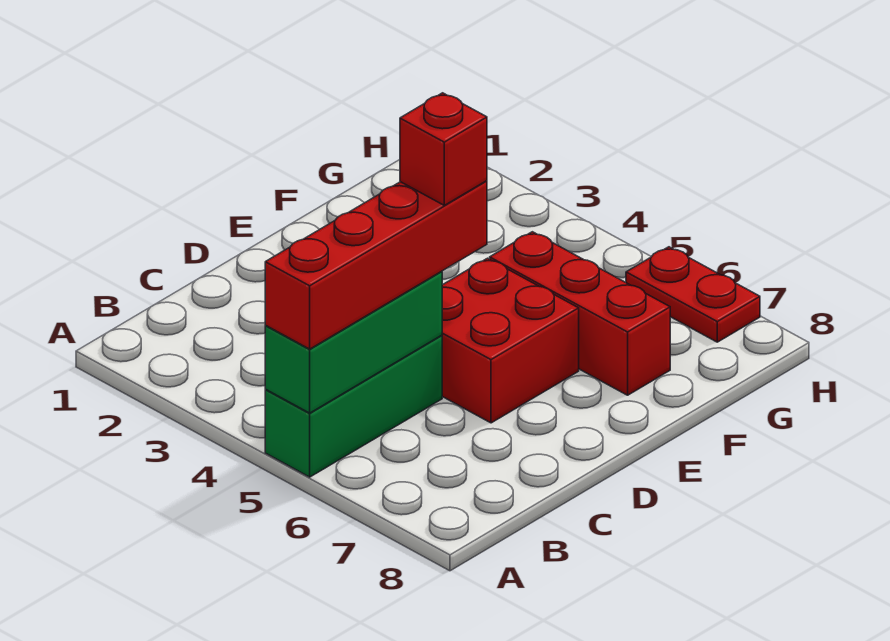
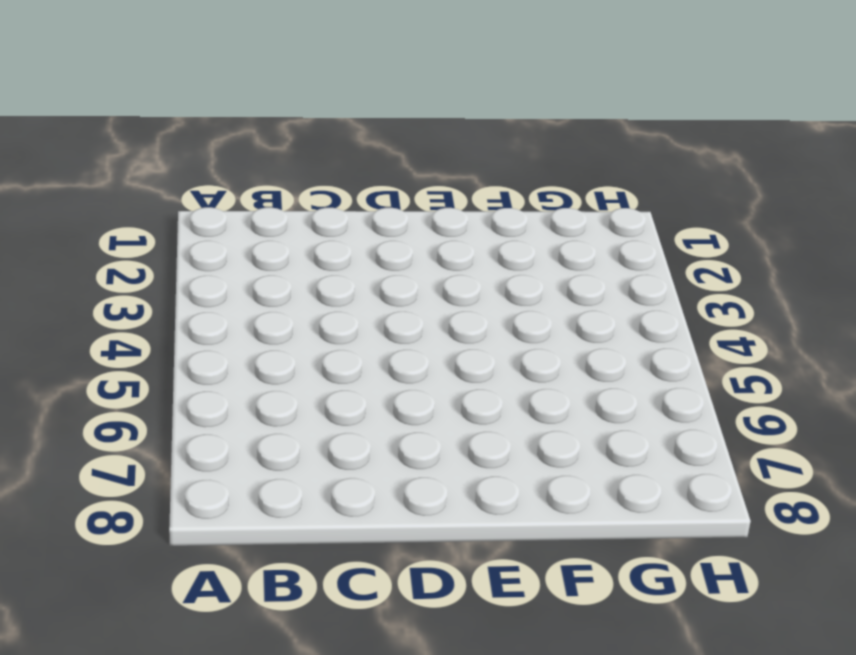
none -> green 1x3 brick [265,335,442,477]
none -> red 2x2 brick [442,258,579,423]

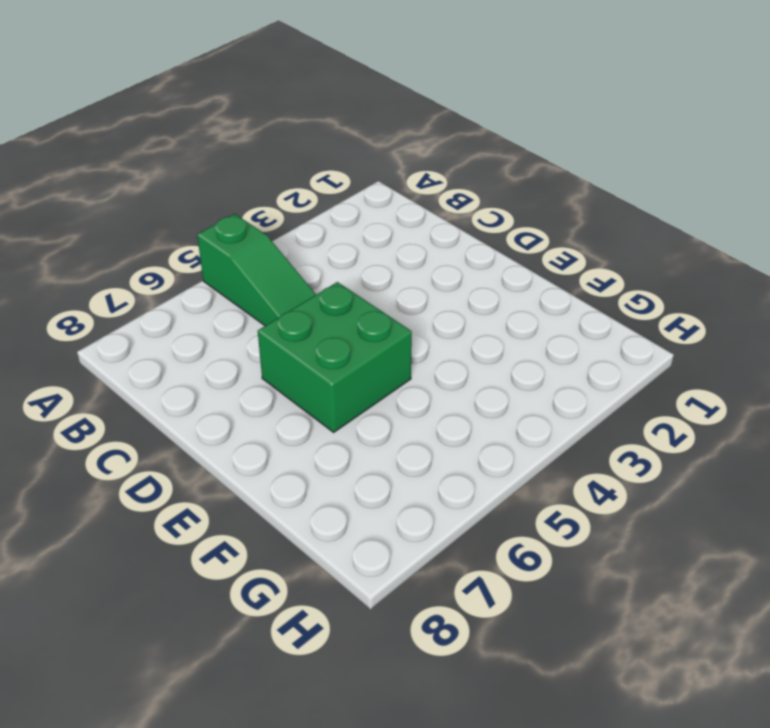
green 1x3 slope [197,214,316,326] -> green 1x3 brick [265,335,442,477]
green 2x2 brick [258,282,412,432] -> red 2x2 brick [442,258,579,423]
none -> red 1x3 brick [490,232,670,395]
none -> red 1x2 plate [626,247,760,342]

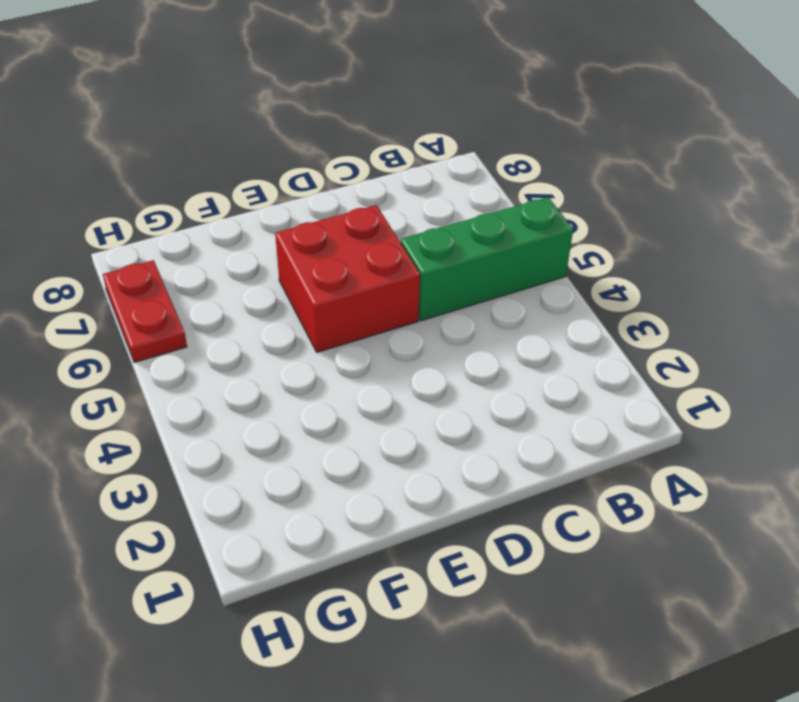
none -> red 1x3 brick [490,232,670,395]
none -> green 1x3 brick [265,271,442,413]

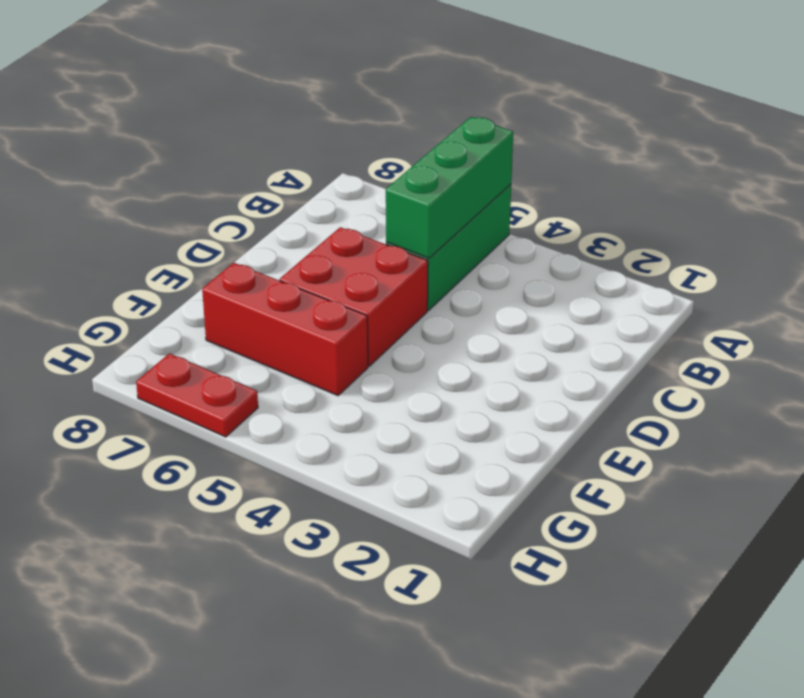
none -> red 1x4 brick [265,181,487,349]
none -> red 1x1 brick [400,93,487,205]

